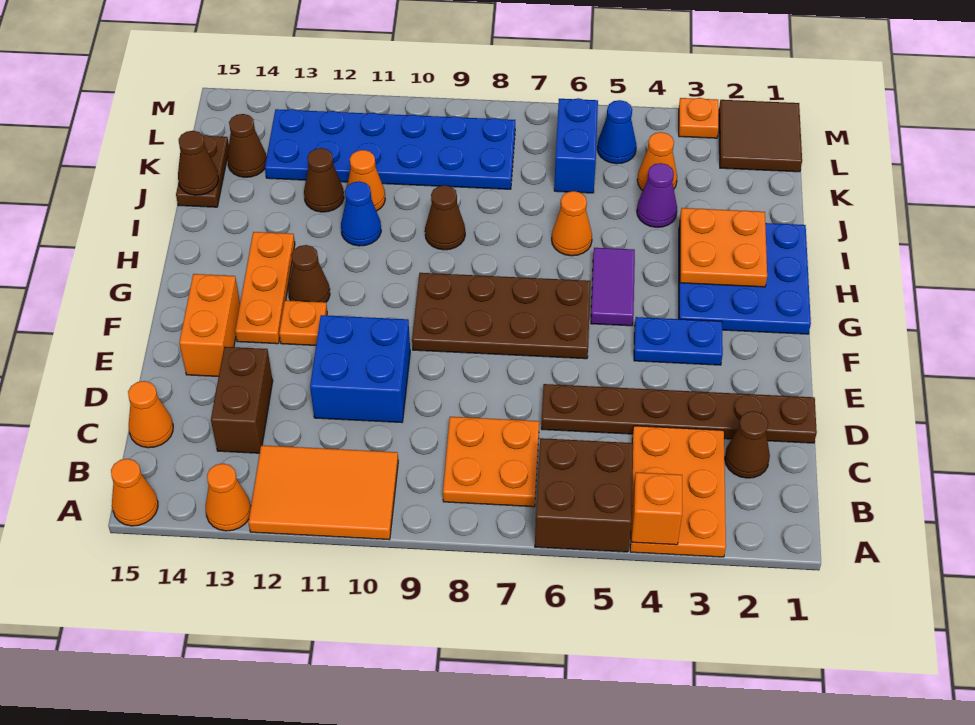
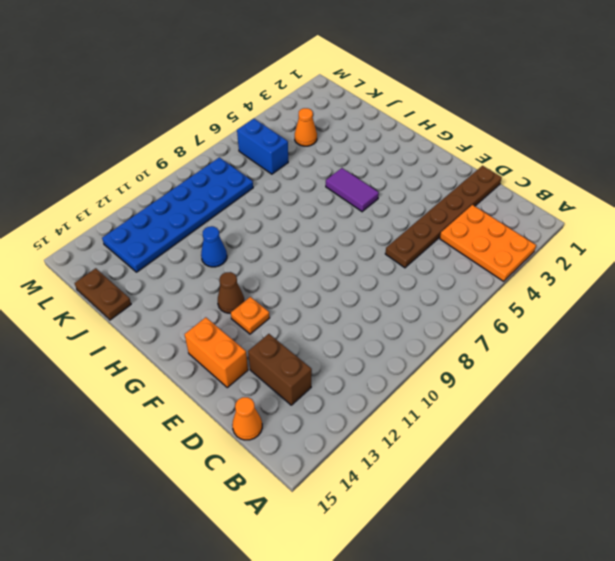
none -> brown 2x2 brick [535,438,633,552]
none -> orange 2x3 tile [248,445,398,540]
none -> orange 1x1 cone [206,464,251,531]
none -> orange 1x1 cone [111,459,158,526]

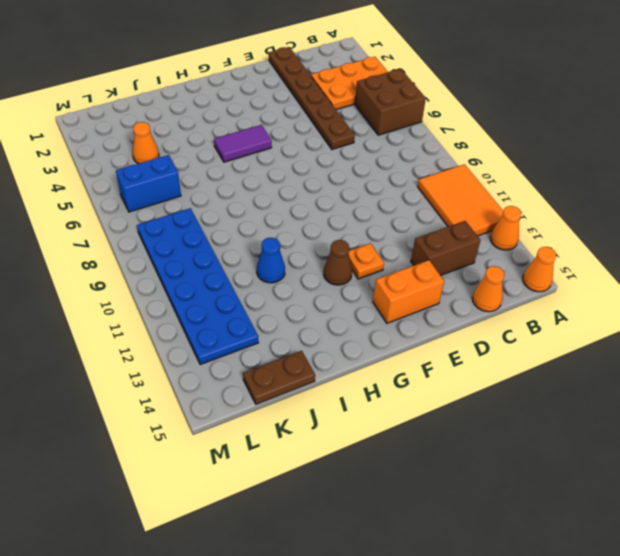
none -> orange 2x2 plate [443,417,539,507]
none -> brown 1x1 cone [725,411,770,478]
none -> blue 2x2 brick [310,315,410,423]
none -> blue 1x2 plate [634,317,723,365]

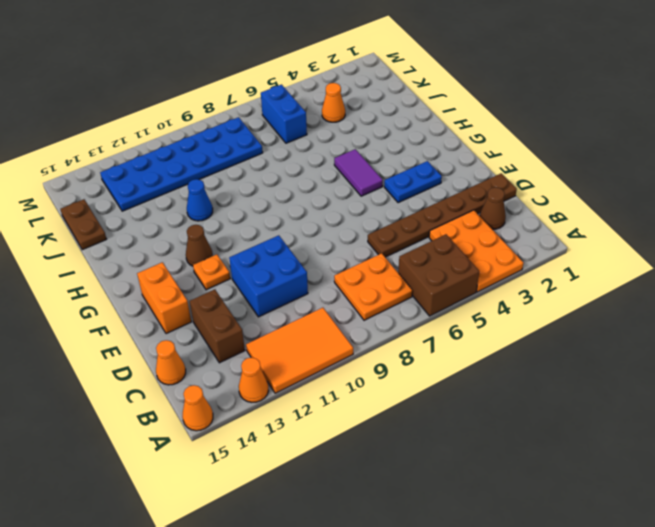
none -> brown 2x4 plate [412,273,591,359]
none -> orange 1x3 plate [235,232,295,344]
none -> blue 3x3 plate [679,223,811,334]
none -> orange 1x1 cone [552,191,592,256]

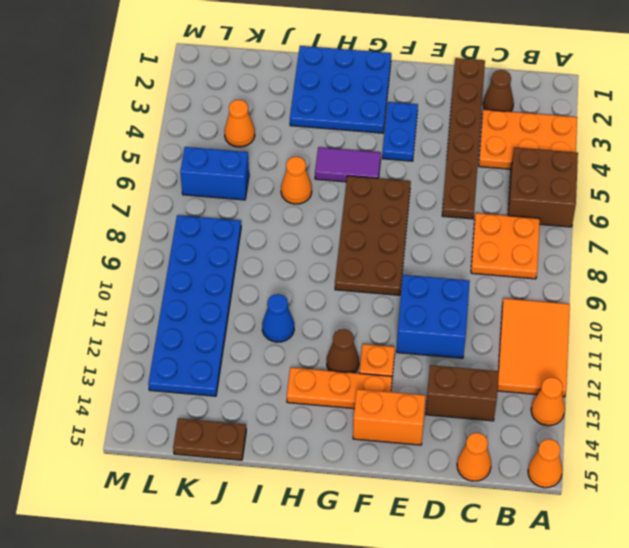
none -> brown 1x1 cone [425,185,465,250]
none -> purple 1x1 cone [637,163,677,227]
none -> orange 1x1 cone [347,150,385,211]
none -> brown 1x1 cone [304,148,344,212]

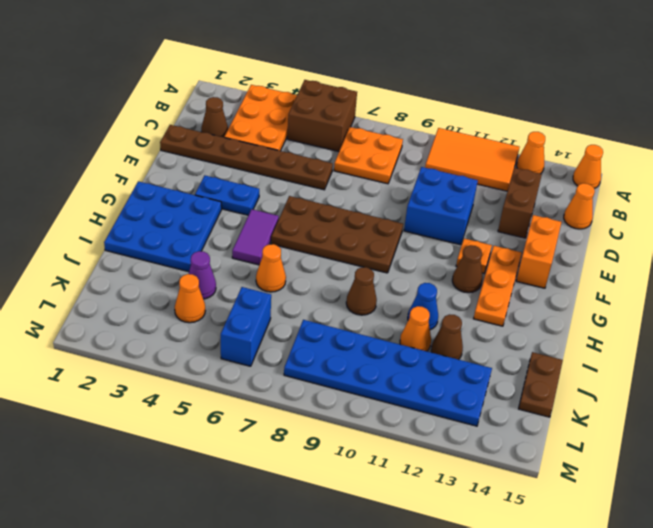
none -> brown 1x1 cone [227,114,267,177]
none -> brown 2x2 tile [719,100,802,172]
none -> blue 1x1 cone [597,100,636,164]
none -> orange 1x1 plate [679,98,719,138]

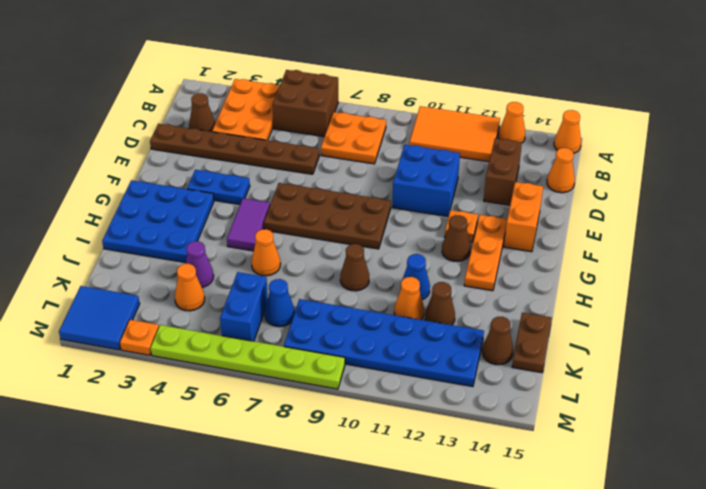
blue 1x1 cone [265,279,295,327] -> blue 1x1 cone moved to [597,100,636,164]
blue 2x2 tile [59,286,140,350] -> brown 2x2 tile [719,100,802,172]
lime 1x6 plate [150,325,345,389] -> none
none -> orange 1x1 brick [632,472,682,545]
none -> orange 2x2 plate [680,208,767,287]
none -> brown 1x1 cone [178,131,218,195]

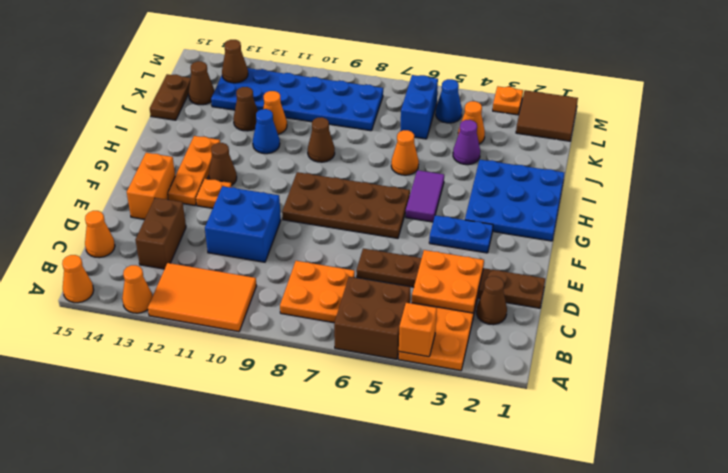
orange 2x2 plate [412,250,484,313] -> orange 2x2 plate moved to [680,208,767,287]
brown 1x1 cone [222,40,248,83] -> brown 1x1 cone moved to [178,131,218,195]

